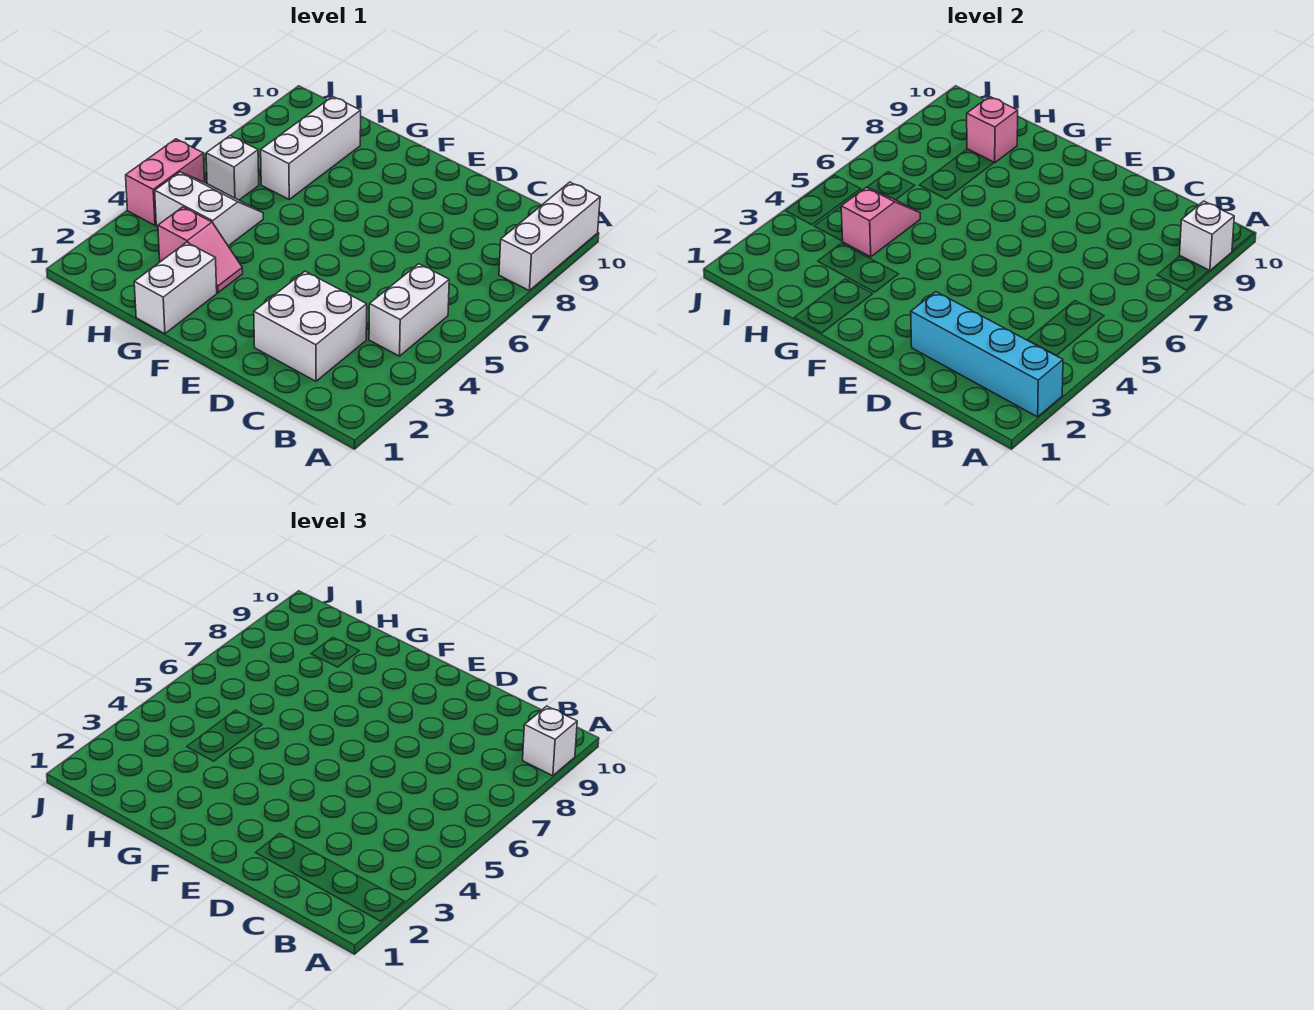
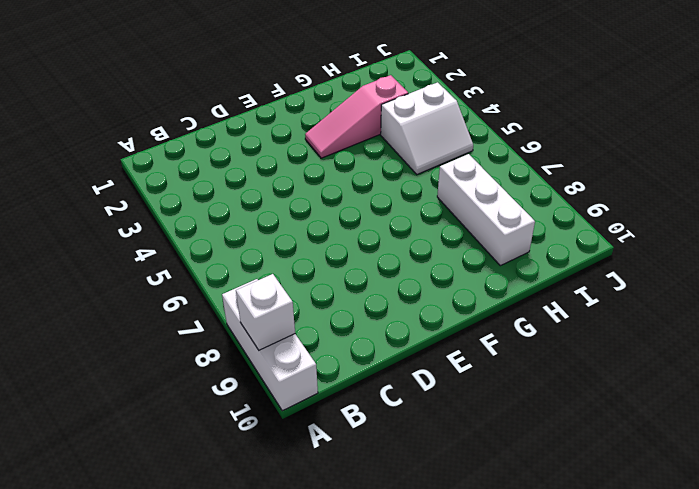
pink 1x3 slope [305,75,408,158] -> pink 1x2 slope [158,207,243,293]
none -> white 1x2 brick [369,264,449,356]
none -> white 2x2 brick [254,271,367,381]
none -> white 1x2 brick [134,242,217,334]

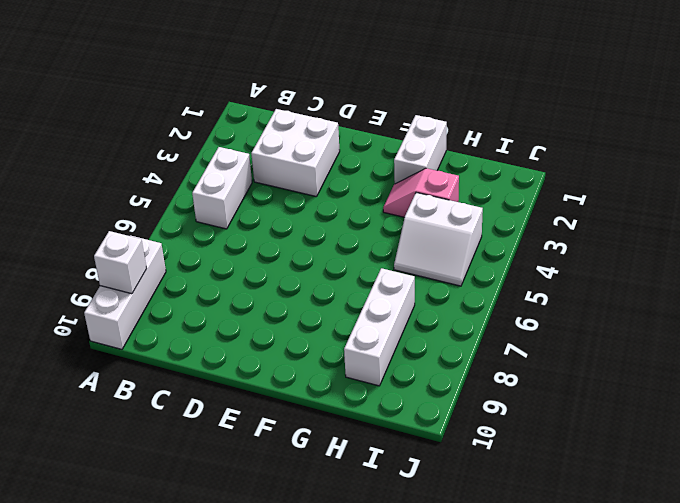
none -> white 1x1 brick [206,135,259,200]
none -> pink 1x2 brick [126,139,205,225]
none -> cyan 1x4 brick [911,292,1063,417]

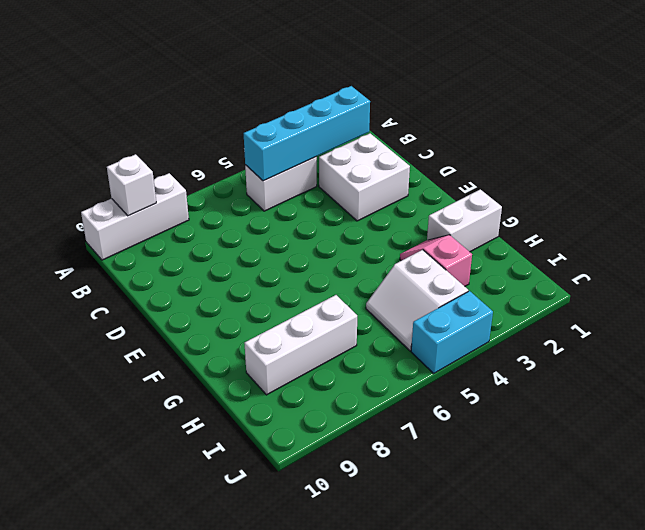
cyan 1x4 brick [244,86,370,181] -> cyan 1x4 brick turned to [911,292,1063,417]
cyan 1x2 brick [411,291,493,373] -> pink 1x2 brick [126,139,205,225]
none -> white 1x1 brick [206,135,259,200]
none -> pink 1x2 slope [841,187,920,257]
none -> pink 1x1 brick [967,97,1018,163]

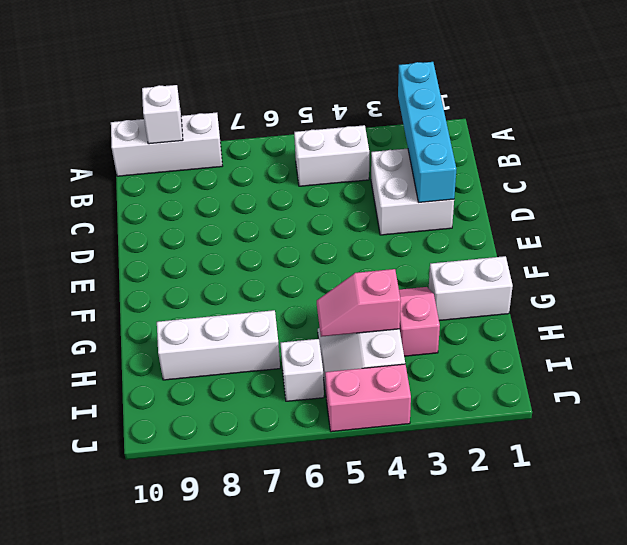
none -> pink 1x1 brick [967,97,1018,163]
none -> white 1x1 brick [523,706,577,776]

